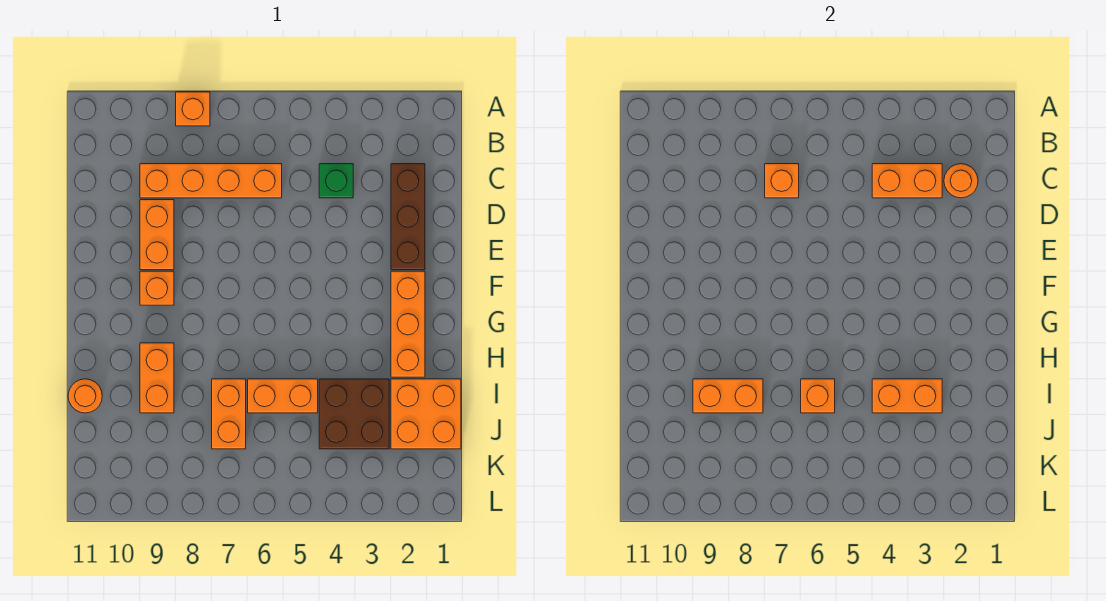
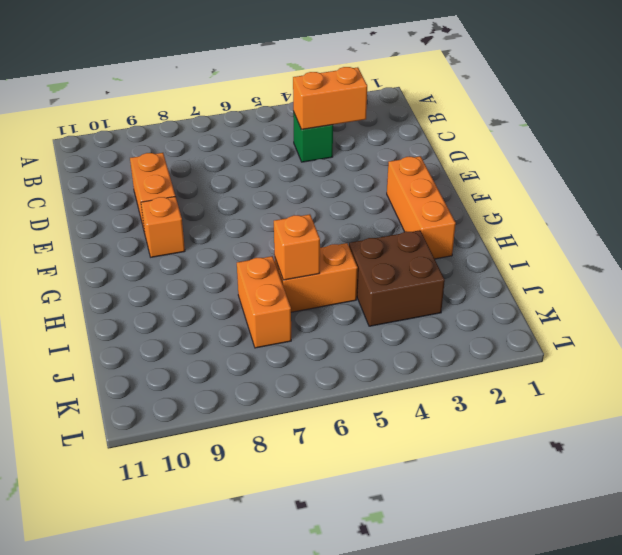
none -> orange 1x1 brick [176,92,210,126]
none -> brown 1x3 brick [391,164,425,270]
none -> orange 1x4 brick [140,164,282,198]

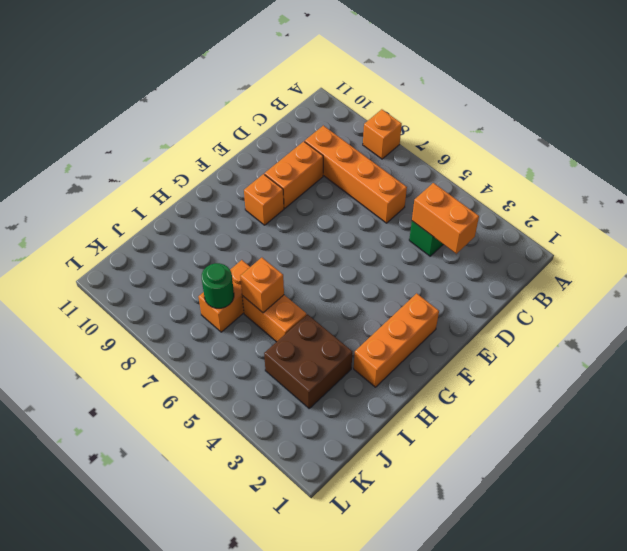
green 1x1 round brick [202,263,234,308] -> none
none -> brown 1x3 brick [391,164,425,270]
none -> orange 1x2 brick [140,343,174,413]
none -> orange 2x2 brick [391,379,461,449]

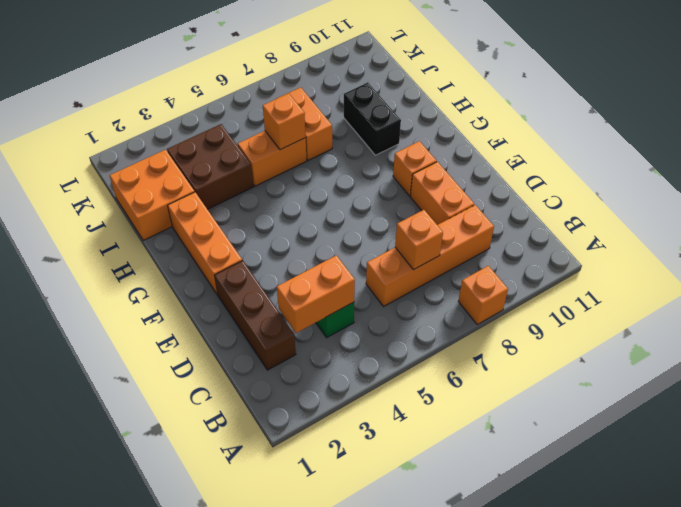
black 1x2 brick [344,83,401,155] -> orange 1x2 brick [140,343,174,413]
none -> orange 1x1 round brick [68,379,102,413]
none -> orange 1x1 round brick [944,164,978,198]
none -> orange 1x2 brick [872,379,942,413]

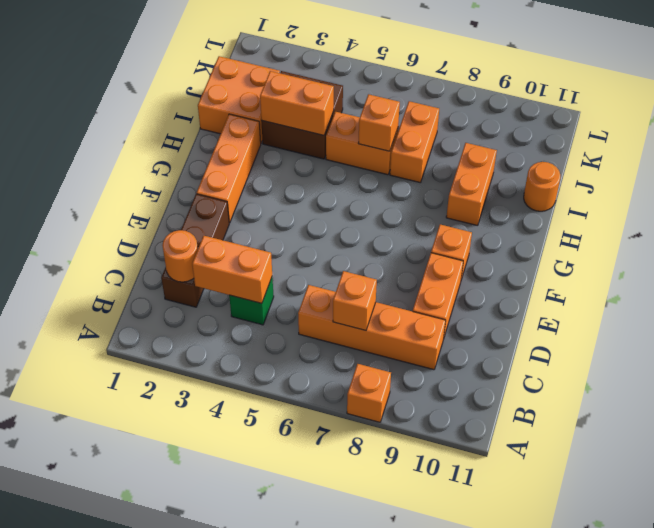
none -> orange 1x2 brick [693,379,763,413]

